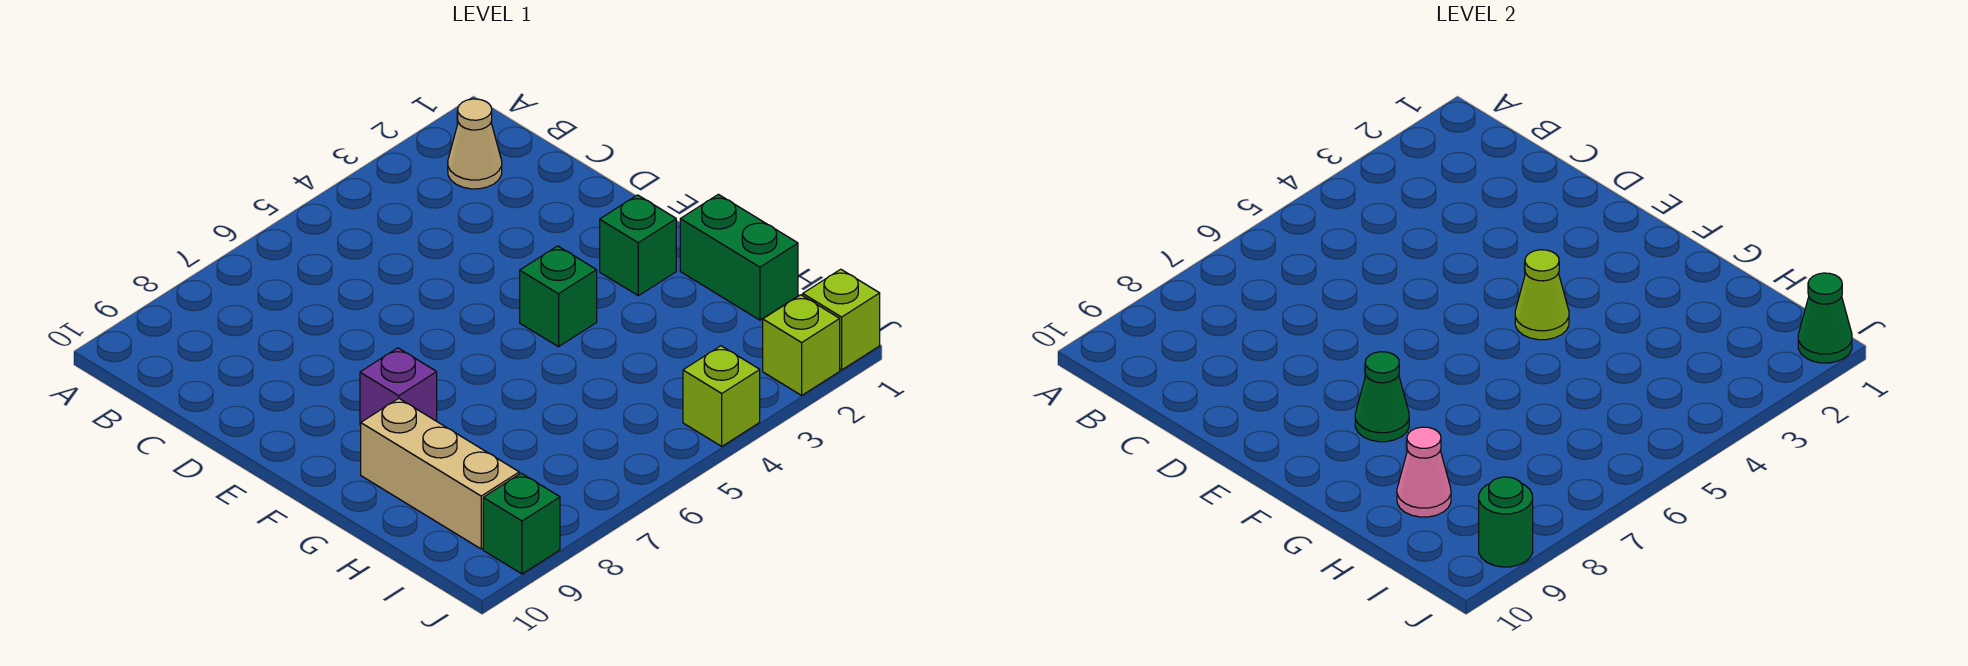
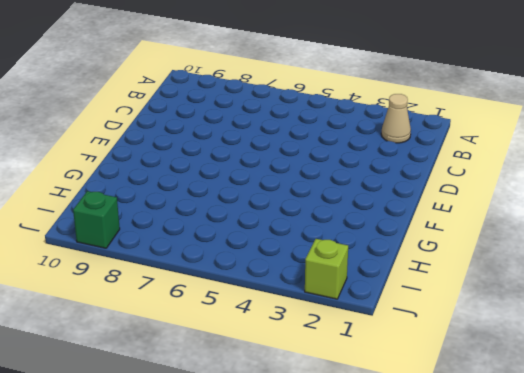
none -> green 1x1 brick [600,195,676,296]
none -> green 1x1 brick [520,246,597,347]
none -> purple 1x1 brick [360,348,437,425]

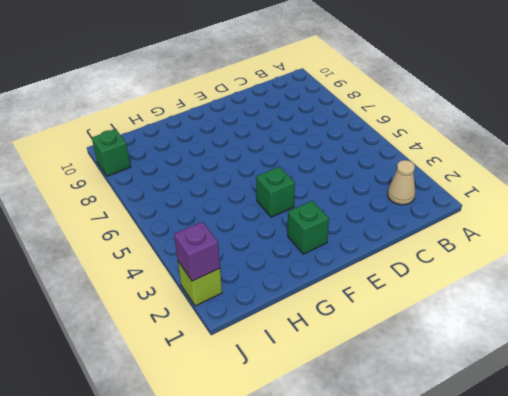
purple 1x1 brick [174,222,220,281] -> purple 1x1 brick moved to [360,348,437,425]
none -> green 1x2 brick [680,194,798,320]
none -> tan 1x3 brick [361,398,519,549]
none -> lime 1x1 brick [803,269,880,370]

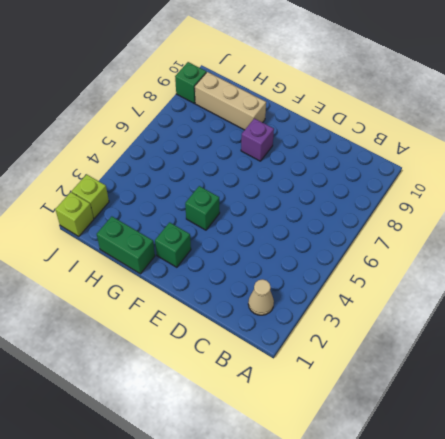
none -> lime 1x1 brick [683,346,760,446]
none -> lime 1x1 cone [1515,250,1569,340]
none -> green 1x1 cone [1355,352,1409,442]

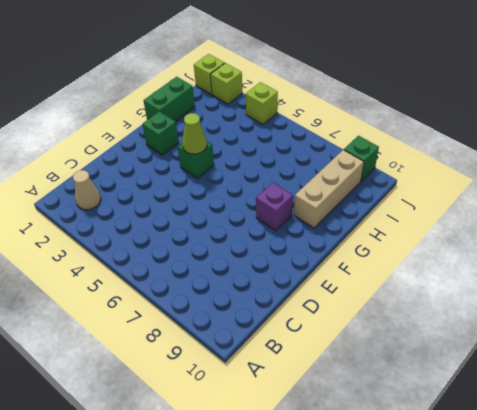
none -> green 1x1 cone [1355,352,1409,442]
none -> pink 1x1 cone [1397,427,1451,517]
none -> green 1x1 cone [1798,273,1852,363]

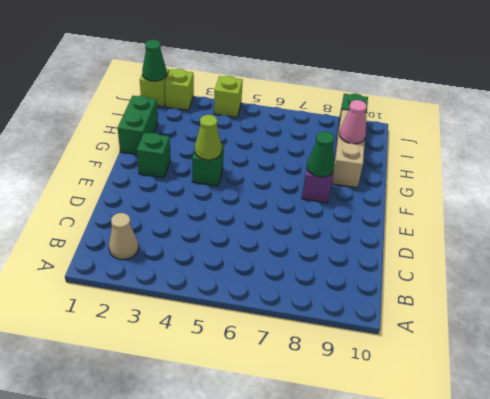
none -> green 1x1 round brick [1479,477,1533,567]

